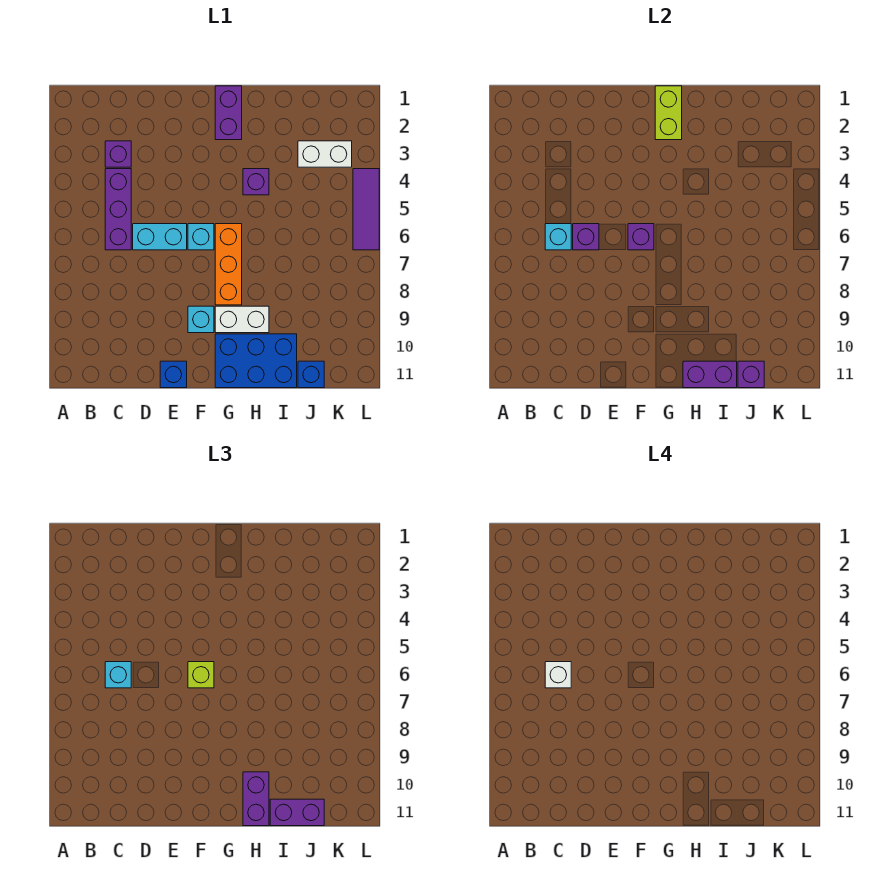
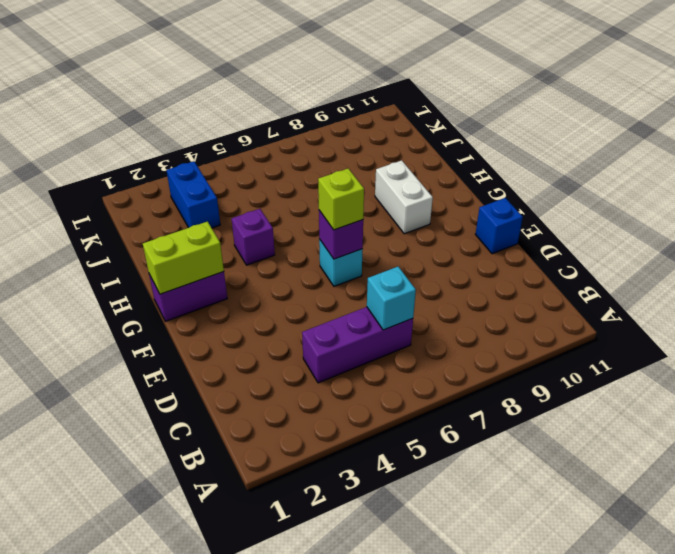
blue 1x2 brick [167,161,220,228] -> white 1x2 brick [298,141,352,167]
none -> purple 1x1 brick [105,141,131,167]
none -> cyan 1x2 brick [133,224,187,250]
none -> cyan 1x1 brick [188,306,214,333]

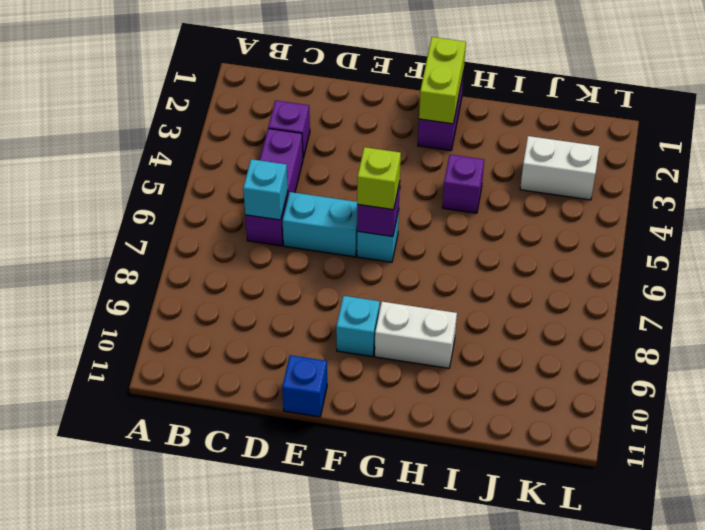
none -> orange 1x3 brick [215,224,242,305]
none -> blue 2x3 brick [215,334,297,388]
none -> blue 1x1 brick [298,361,324,388]

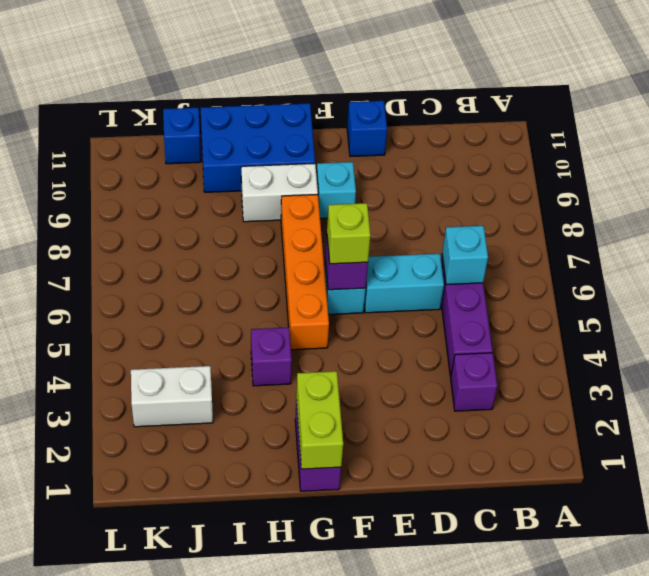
orange 1x4 brick [281,194,329,350] -> orange 1x3 brick [215,224,242,305]
none -> purple 1x3 tile [353,169,379,250]
none -> purple 1x1 brick [573,224,599,250]
none -> purple 1x2 brick [683,361,737,388]

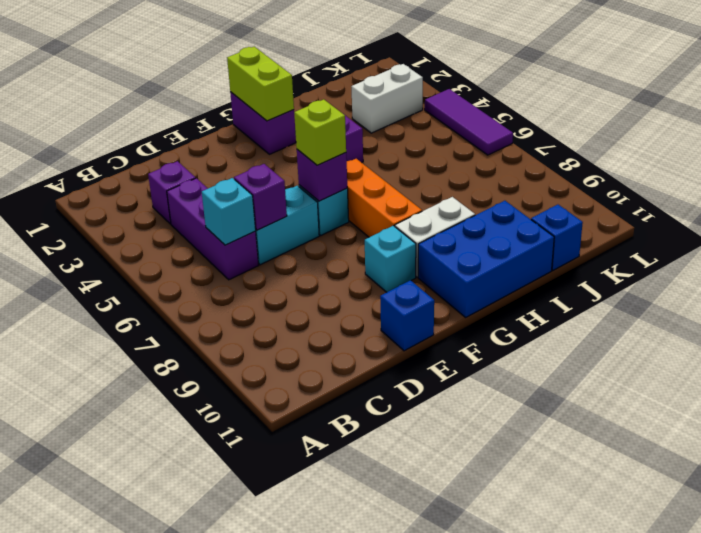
none -> purple 1x2 brick [683,361,737,388]
none -> purple 1x1 brick [738,361,764,388]
none -> cyan 1x1 brick [105,662,131,688]

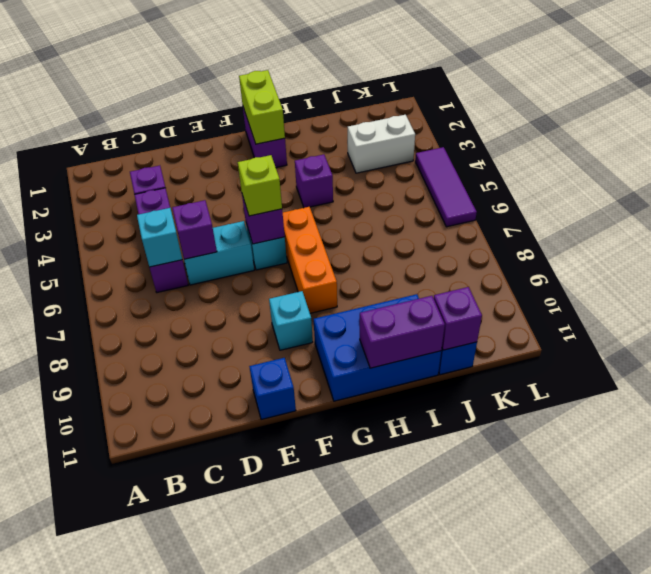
none -> white 1x2 brick [215,306,269,333]
none -> cyan 1x1 brick [105,662,131,688]
none -> purple 1x2 brick [243,772,269,826]

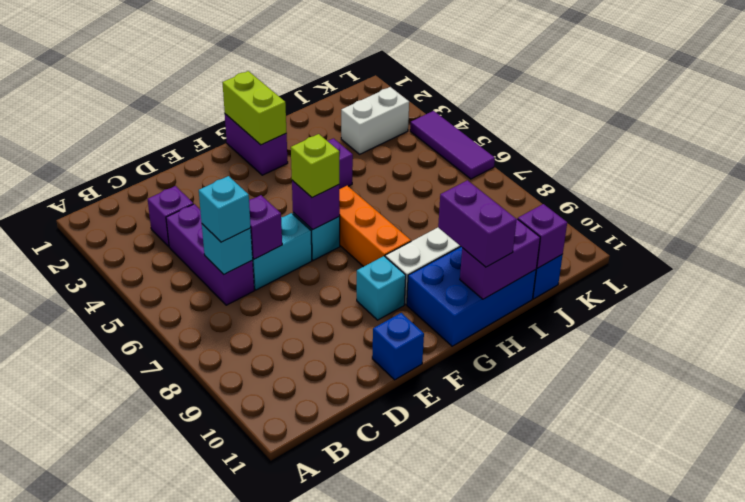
none -> purple 1x2 brick [270,799,324,826]
none -> white 1x1 brick [545,662,571,688]

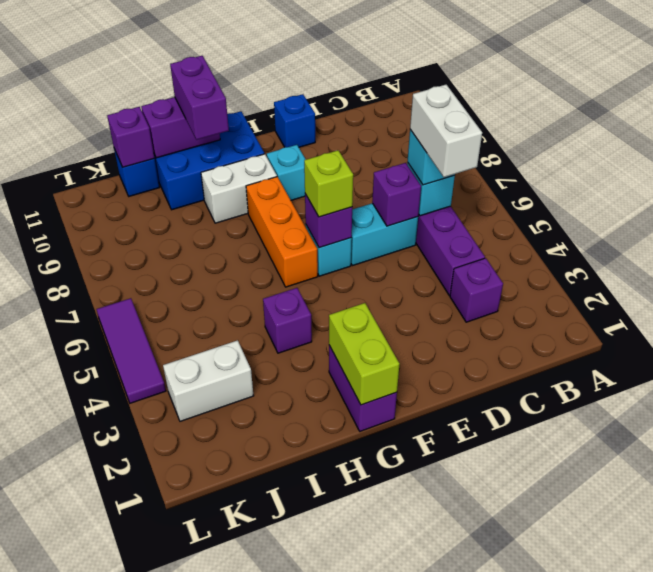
white 1x2 brick [410,85,482,177] -> white 1x1 brick [545,662,571,688]
none -> purple 1x2 brick [270,799,324,826]

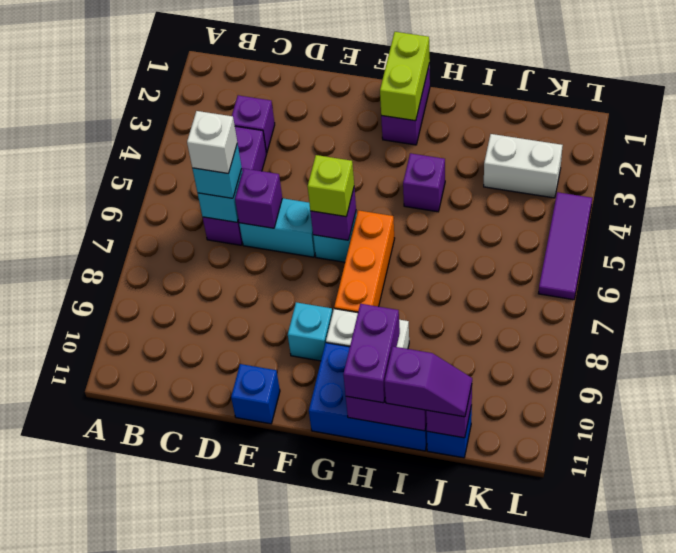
purple 1x2 slope [384,347,472,417] -> purple 1x2 brick [270,799,324,826]

